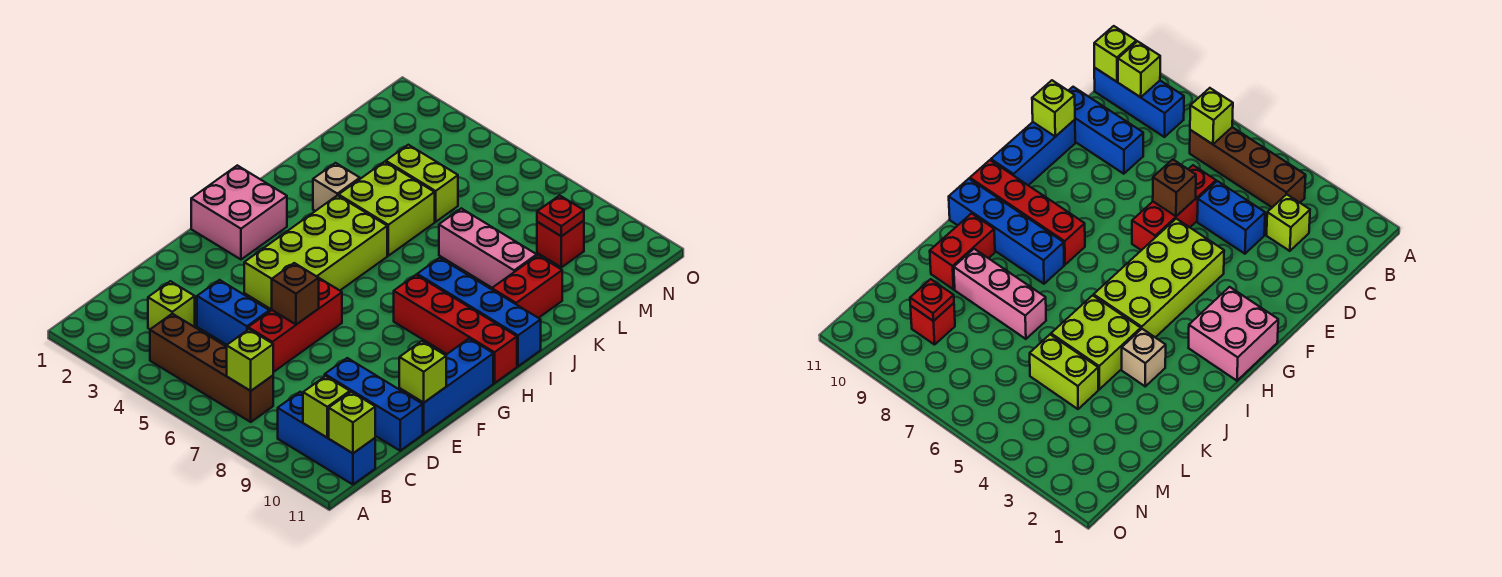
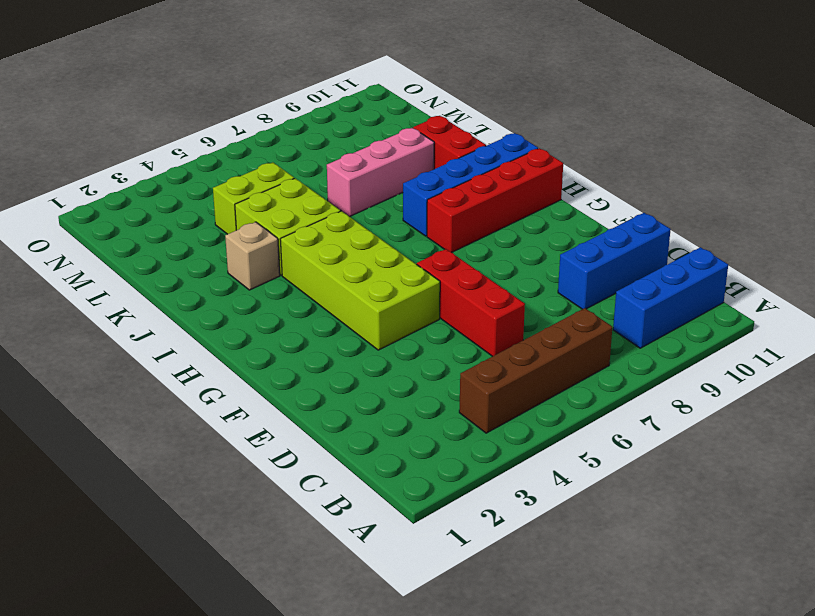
none -> lime 1x1 brick [148,281,195,329]
none -> blue 1x2 brick [197,280,269,345]
none -> blue 1x3 brick [399,339,493,434]

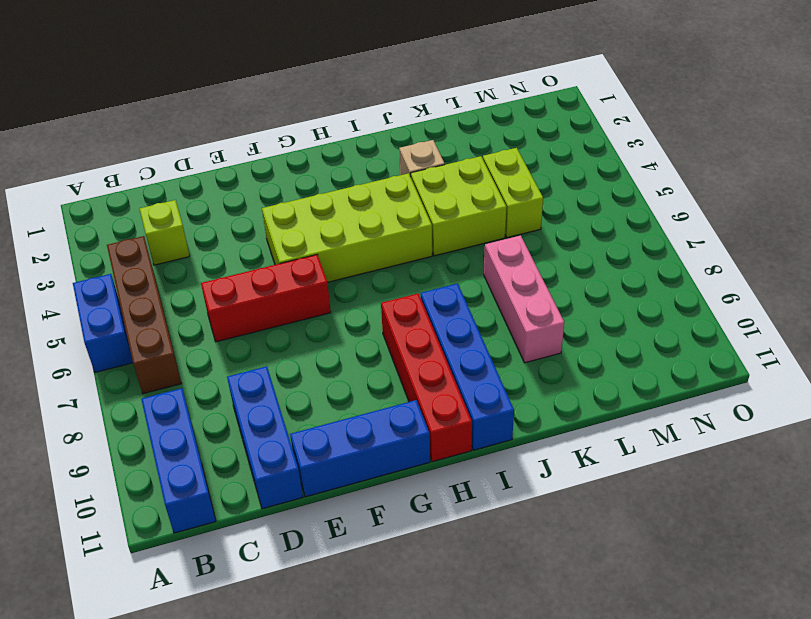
blue 1x2 brick [73,274,133,372] -> blue 1x2 brick moved to [197,280,269,345]
none -> pink 2x2 brick [191,165,287,259]
none -> red 1x2 brick [492,255,562,318]
none -> red 1x1 brick [537,221,584,267]

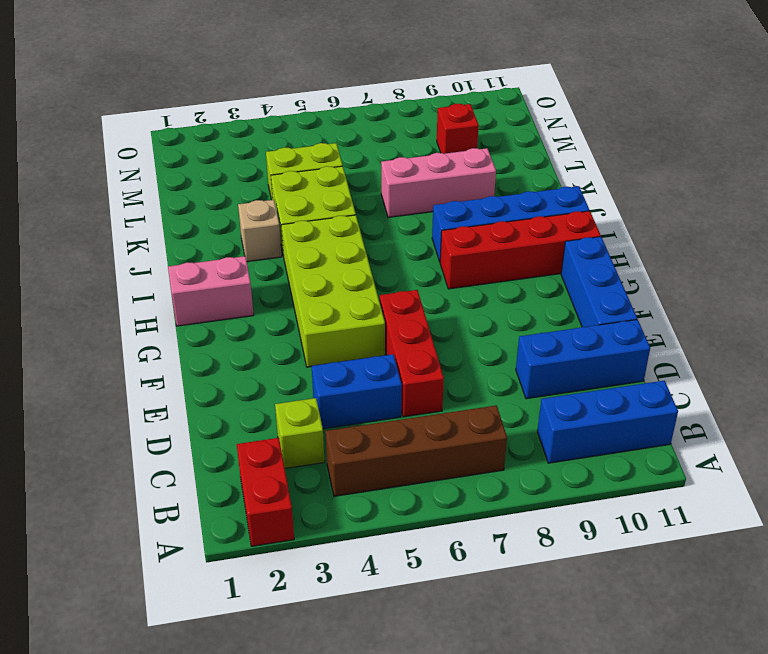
red 1x2 brick [237,438,294,546] -> red 1x2 brick moved to [492,255,562,318]
pink 1x2 brick [168,256,254,326] -> pink 2x2 brick [191,165,287,259]
none -> lime 1x1 brick [227,329,273,391]
none -> lime 1x1 brick [303,376,350,438]
none -> lime 1x1 brick [329,392,375,453]

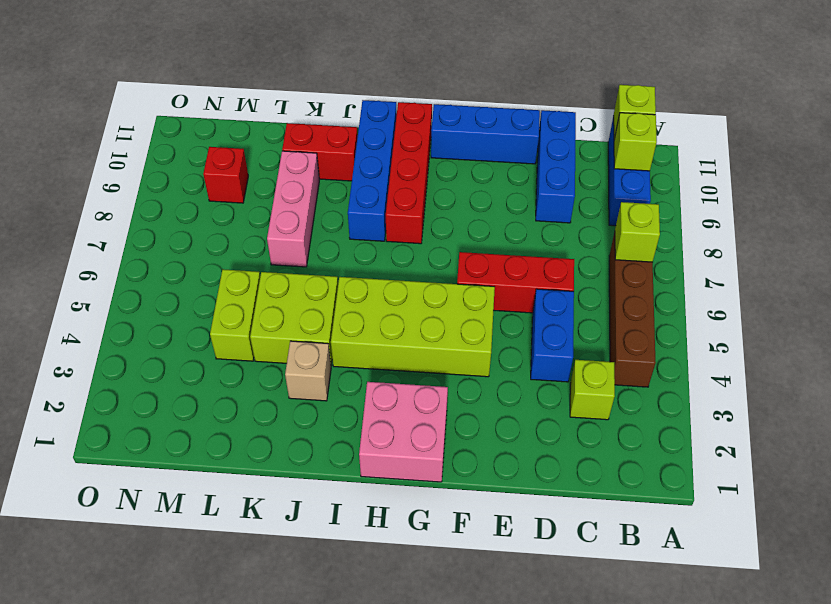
none -> brown 1x1 brick [272,263,319,325]
none -> lime 1x1 brick [399,341,446,403]
none -> red 1x1 plate [537,195,584,236]

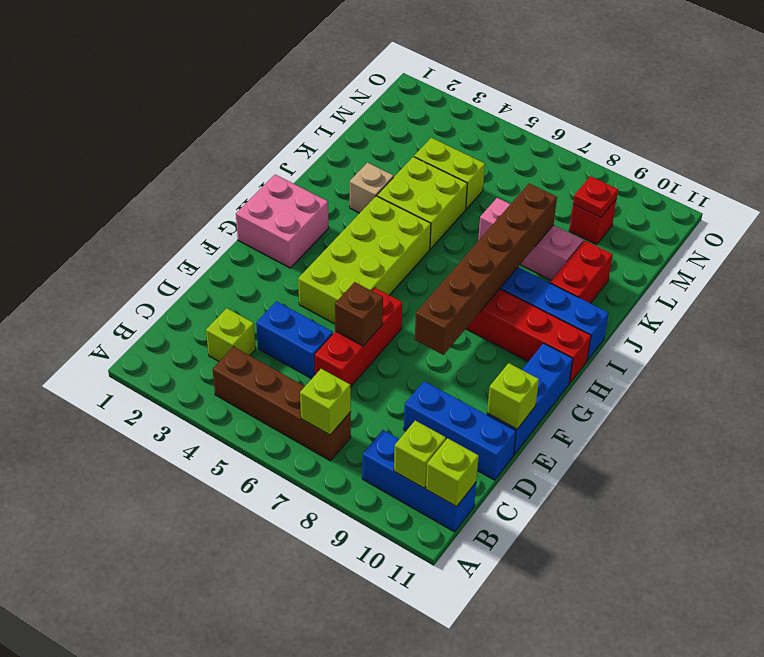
brown 1x6 brick [415,184,557,355] -> none

